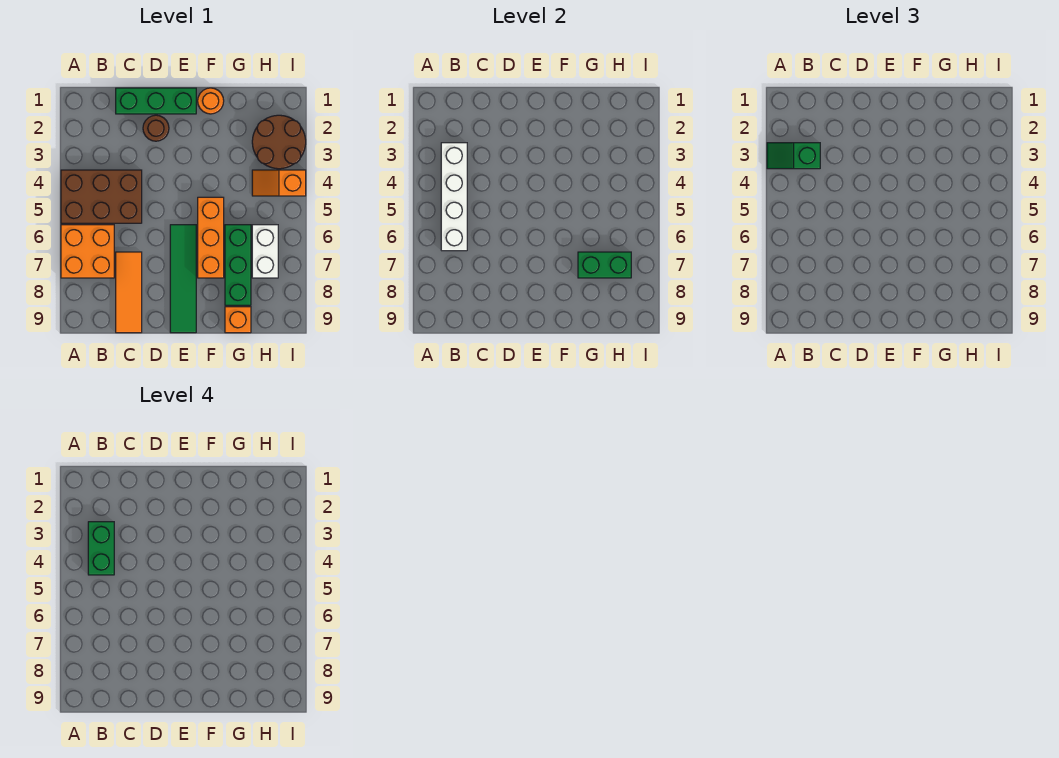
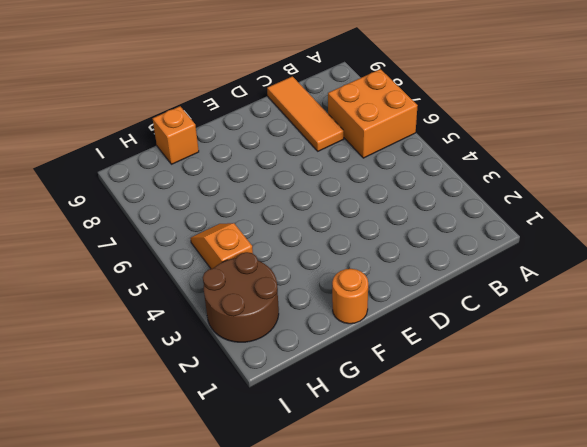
orange 1x2 slope [190,223,253,269] -> orange 1x2 slope turned to [252,170,306,196]
none -> brown 2x3 brick [61,170,142,223]
none -> green 1x3 brick [116,88,196,114]
none -> brown 1x1 round brick [143,115,169,141]

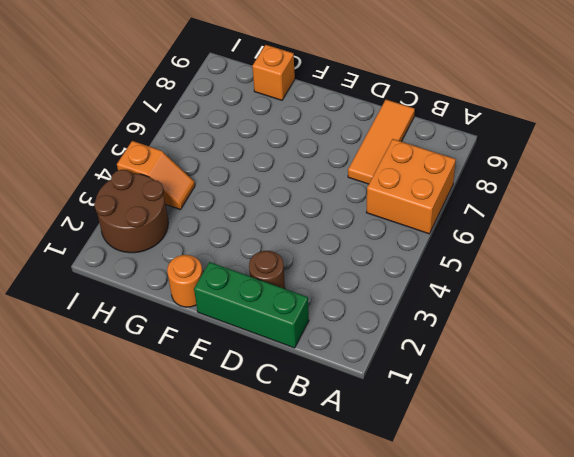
none -> brown 2x3 brick [61,170,142,223]
none -> green 1x4 tile [170,225,196,333]
none -> orange 1x3 brick [198,197,224,278]

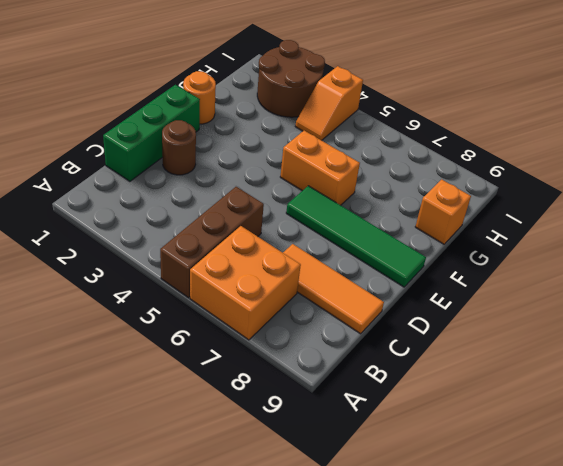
brown 1x3 brick [160,187,264,298] -> brown 2x3 brick [61,170,142,223]
orange 1x2 brick [280,131,360,205] -> orange 1x3 brick [198,197,224,278]
none -> green 1x3 brick [225,225,251,305]
none -> white 1x2 brick [252,225,278,278]
none -> white 1x4 brick [441,143,467,251]

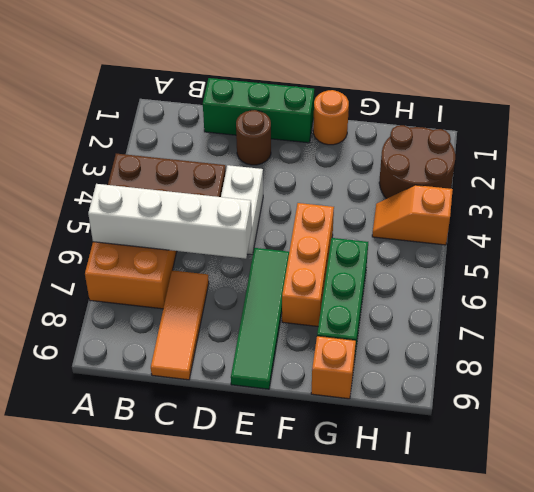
white 1x4 brick [88,184,252,259] -> white 1x4 brick turned to [441,143,467,251]
white 1x2 brick [221,165,263,255] -> white 1x2 brick moved to [252,225,278,278]
none -> green 1x2 brick [578,252,631,278]
none -> green 1x2 slope [767,143,820,169]
none -> green 1x2 brick [88,522,114,575]

